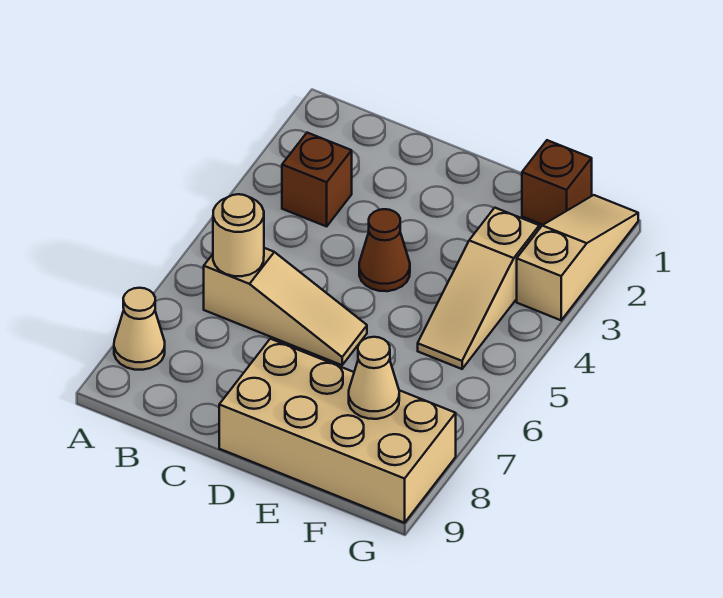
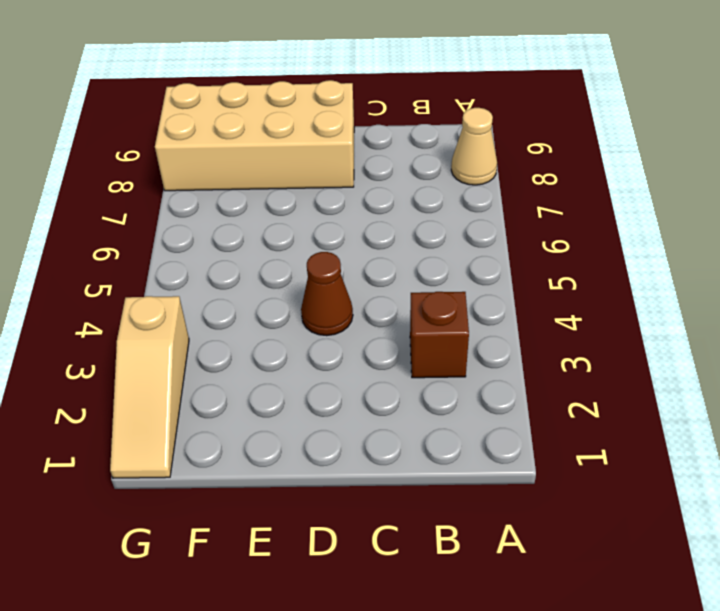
none -> tan 1x3 slope [204,248,367,365]
none -> brown 1x1 brick [522,140,592,225]

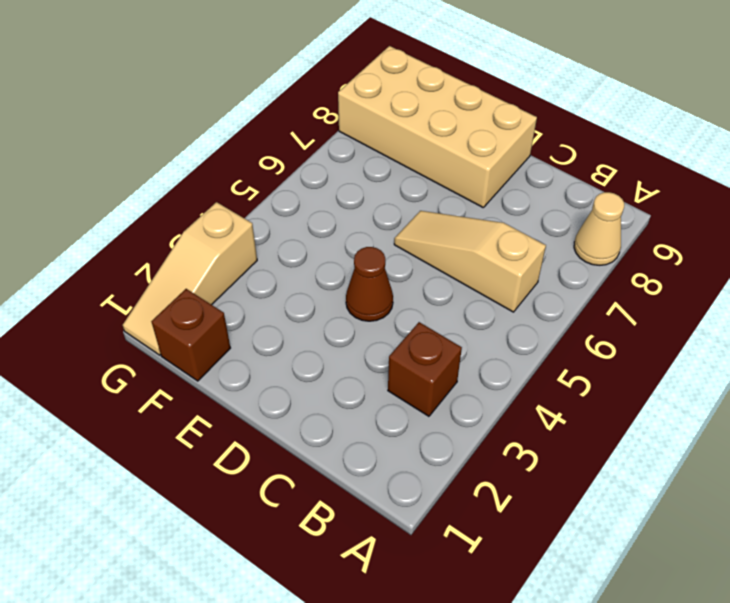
none -> tan 1x3 slope [418,208,539,369]
none -> tan 1x1 round brick [213,194,264,276]

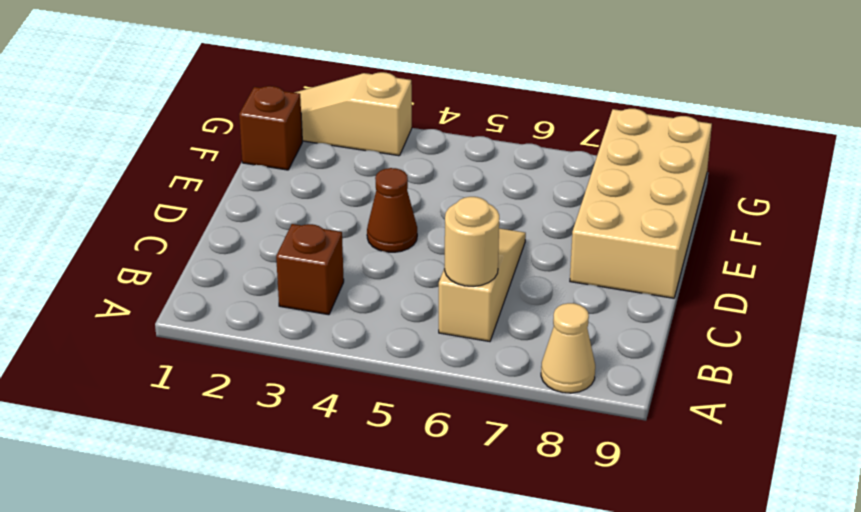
none -> tan 1x3 slope [418,208,539,369]
none -> tan 1x1 cone [349,337,399,419]

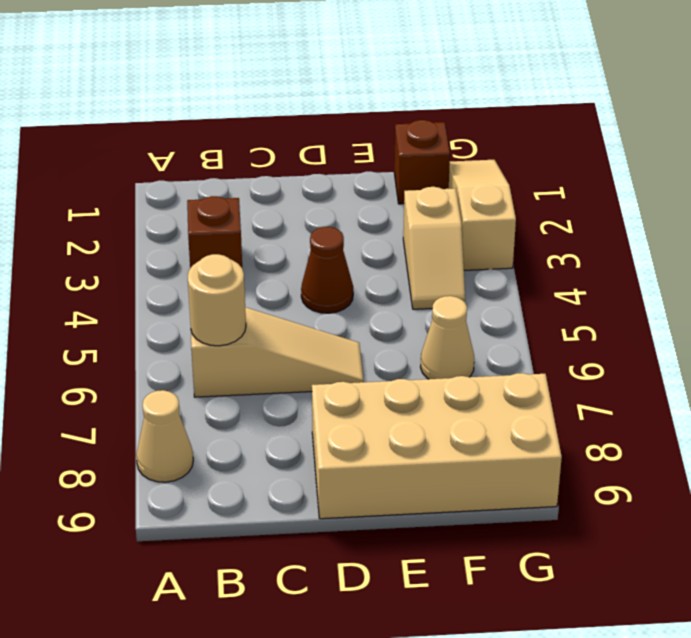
tan 1x2 slope [403,187,465,309] -> tan 1x3 slope [418,208,539,369]
tan 1x1 cone [421,296,474,379] -> tan 1x1 cone moved to [349,337,399,419]

